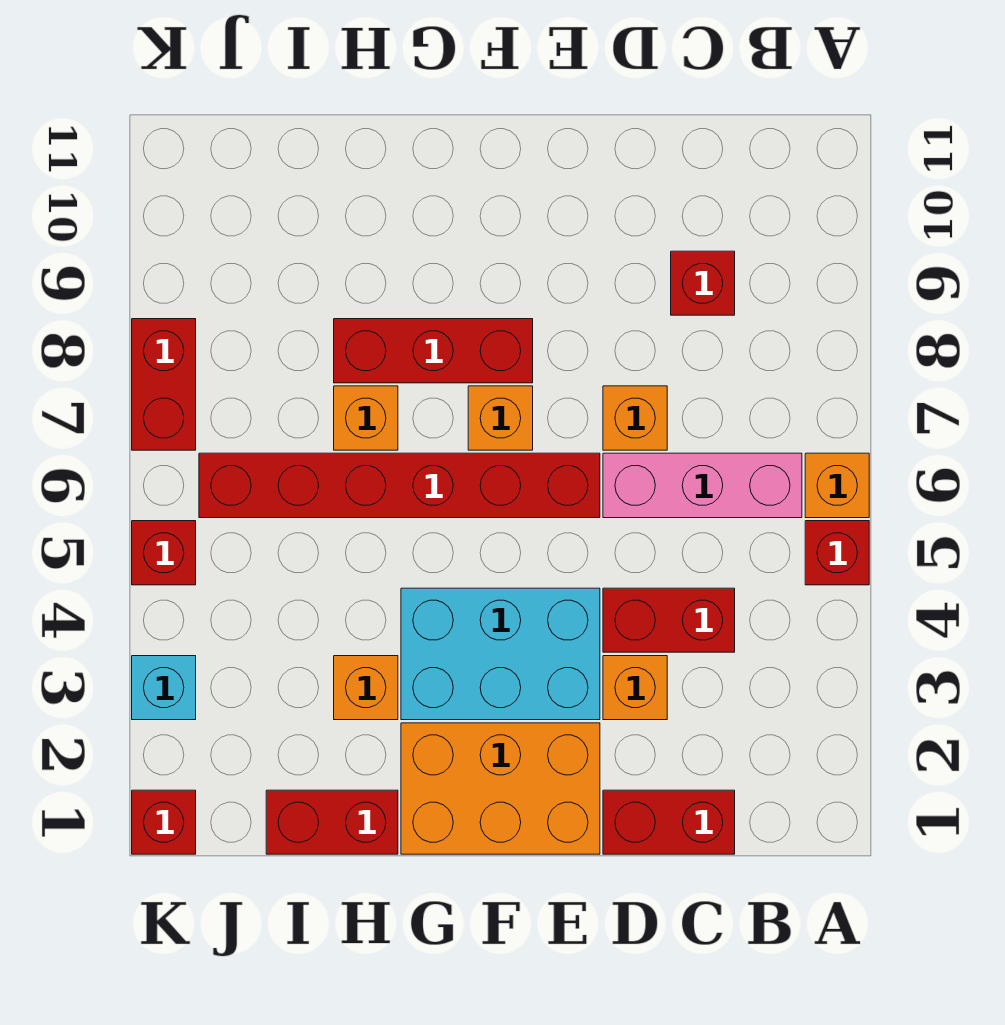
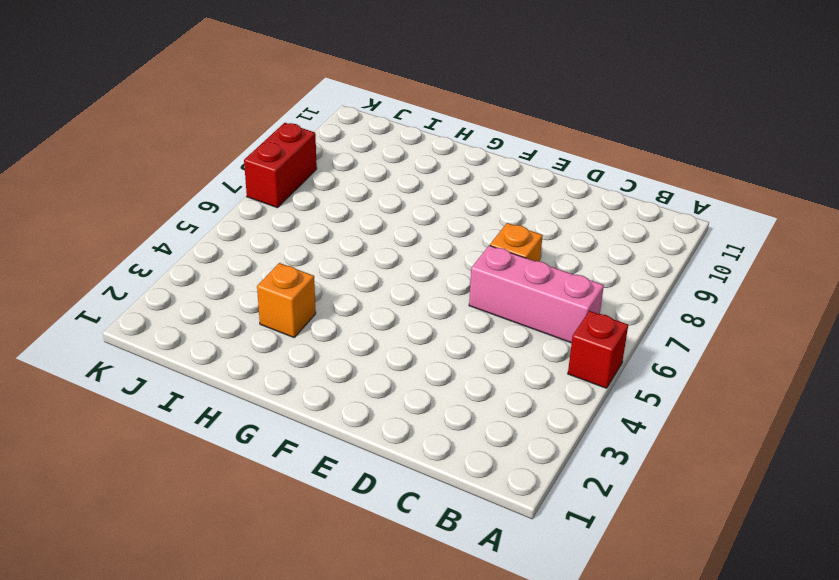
none -> orange 1x1 brick [805,453,869,518]
none -> red 1x2 brick [603,790,735,854]
none -> red 1x2 brick [603,588,735,652]

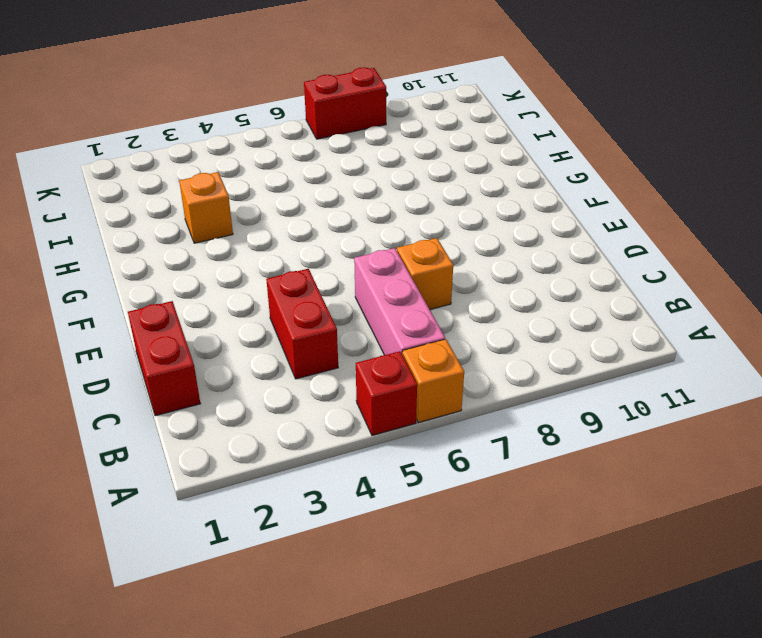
none -> red 1x1 brick [671,251,735,315]
none -> orange 1x1 brick [603,656,667,720]
none -> orange 2x3 brick [401,723,600,854]

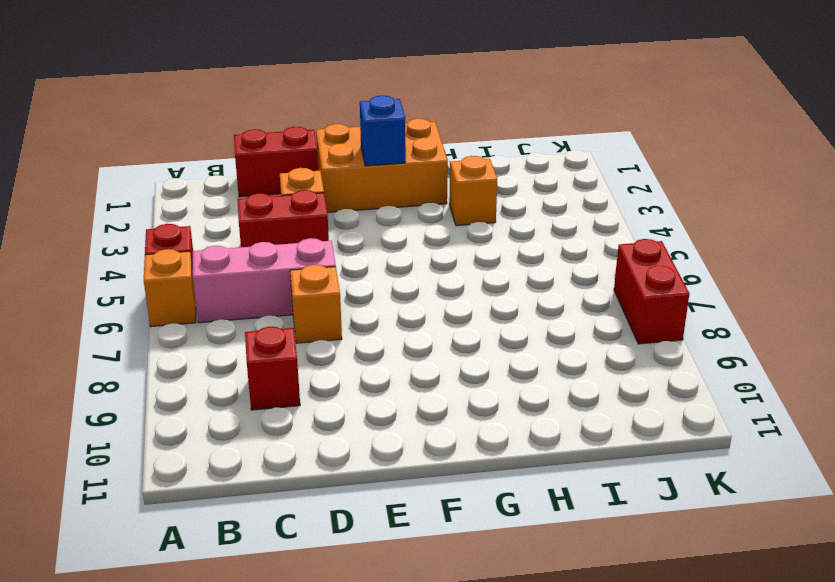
blue 1x1 brick [360,96,406,166] -> none
none -> cyan 2x3 brick [401,588,600,720]
none -> red 1x6 brick [199,453,600,518]
none -> orange 1x1 brick [468,386,533,450]

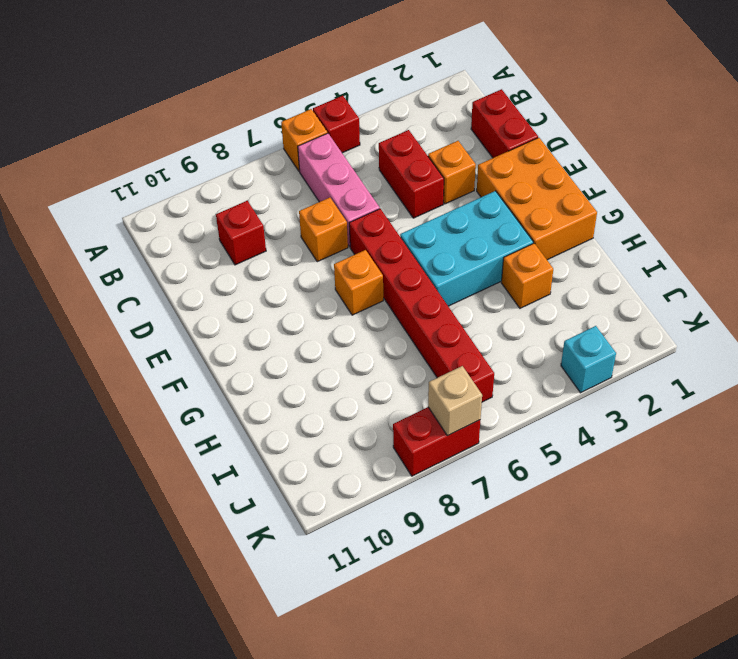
cyan 2x3 brick [400,191,533,306] -> cyan 2x3 brick turned to [401,588,600,720]
tan 1x1 brick [428,366,482,436] -> none
none -> red 1x3 brick [334,319,533,383]
none -> red 1x2 brick [266,790,398,854]
none -> orange 1x1 brick [334,386,398,450]

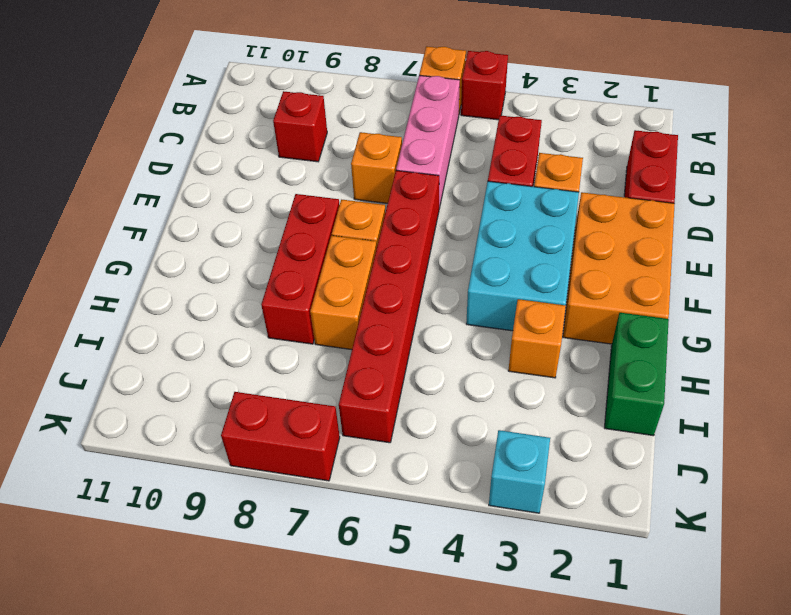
orange 1x2 brick [310,236,377,350] -> orange 1x1 brick [334,386,398,450]
green 1x2 brick [604,313,669,436] -> red 1x2 brick [266,790,398,854]
none -> red 1x1 brick [132,790,196,854]
none -> red 1x1 brick [132,521,196,585]

